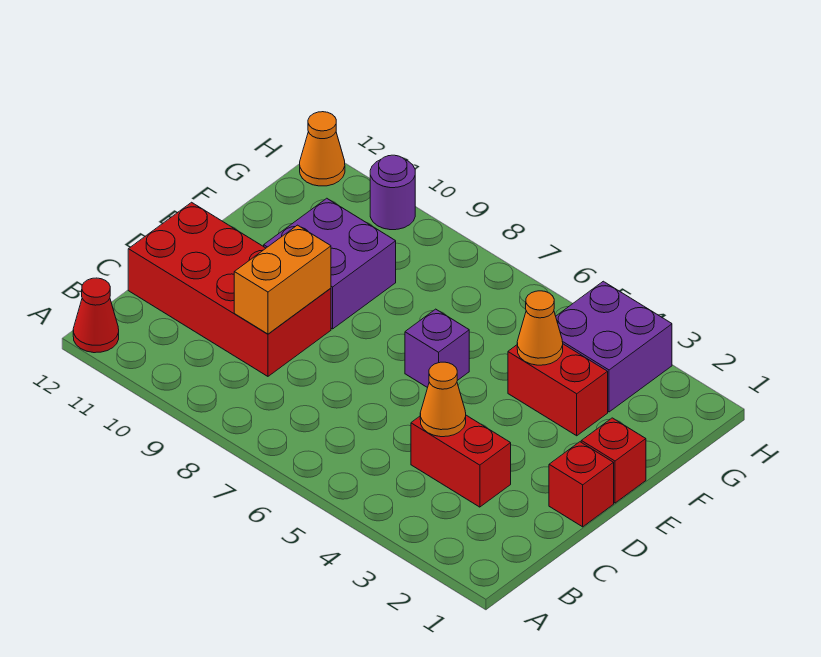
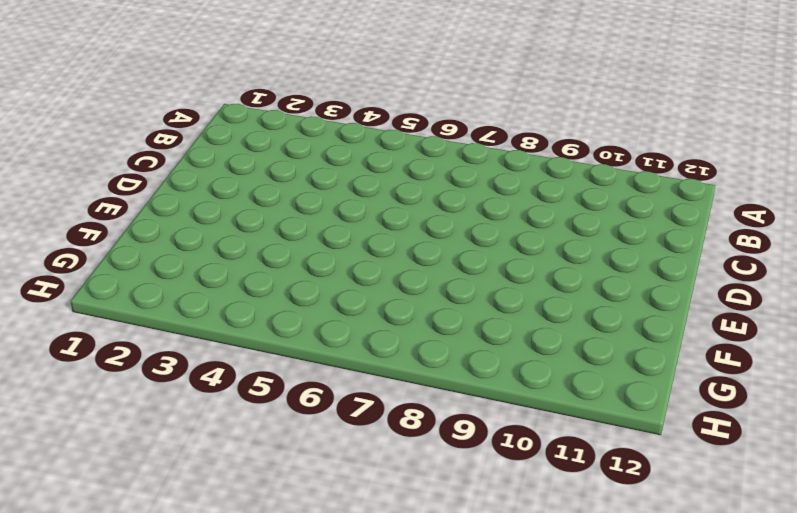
none -> red 1x1 cone [73,278,119,353]
none -> red 1x2 brick [411,415,511,507]
none -> red 2x4 brick [128,202,331,376]

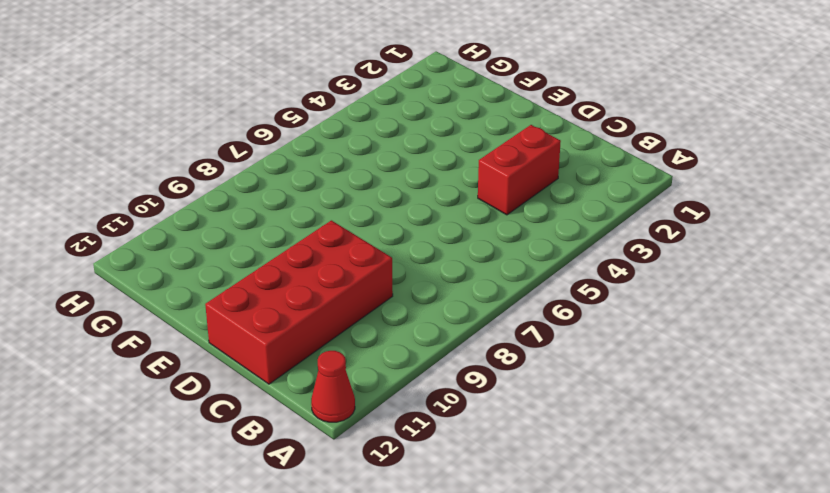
none -> red 1x1 brick [549,442,614,527]
none -> red 1x1 brick [581,418,646,503]
none -> purple 1x1 brick [405,309,469,388]

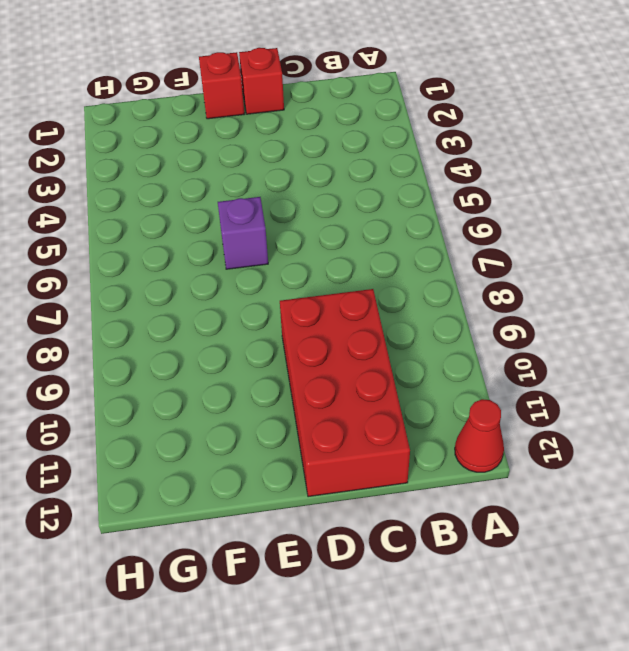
none -> red 1x2 brick [411,415,511,507]
none -> purple 2x2 brick [264,198,396,329]
none -> red 1x2 brick [508,344,608,436]

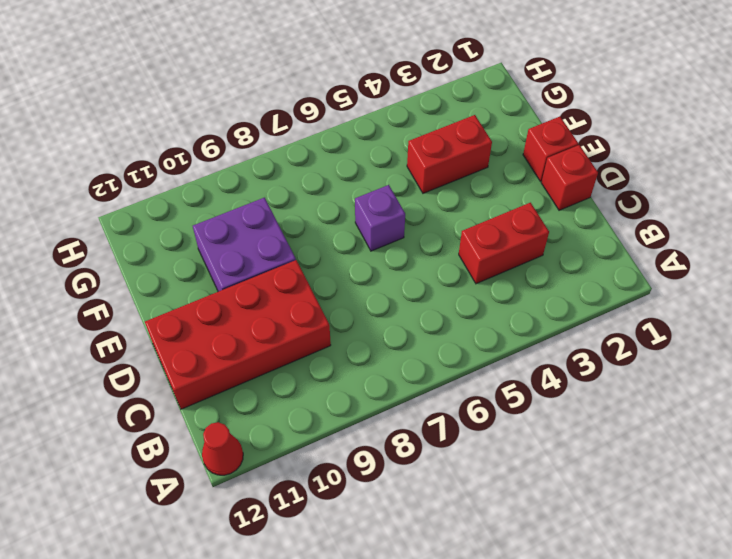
none -> purple 2x2 brick [556,281,672,412]
none -> purple 1x1 round brick [370,155,415,230]
none -> orange 1x1 cone [300,112,345,186]

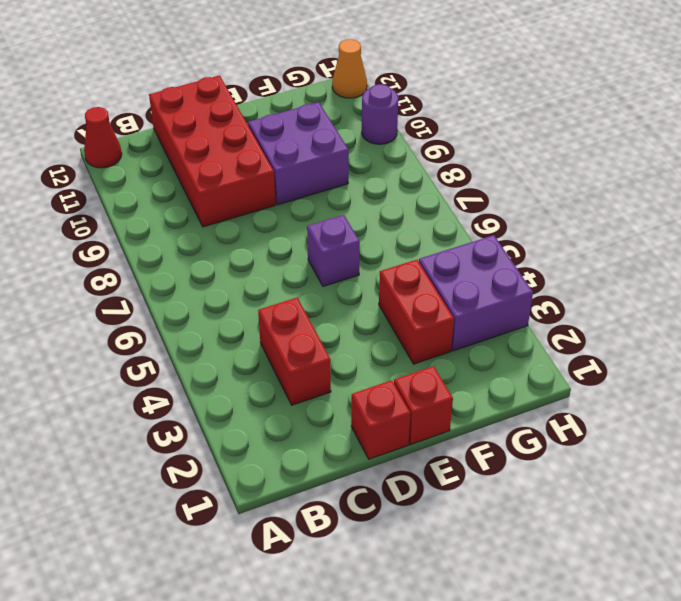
none -> orange 1x1 cone [420,362,466,437]
none -> orange 1x2 brick [234,225,331,334]
none -> orange 1x1 cone [517,291,563,365]

